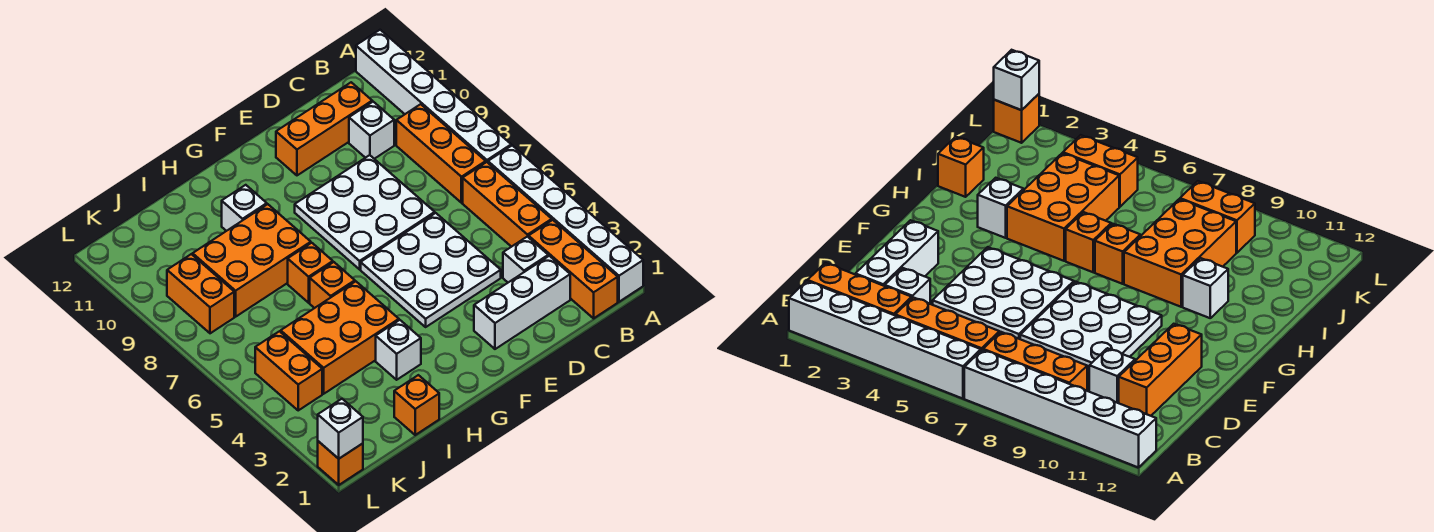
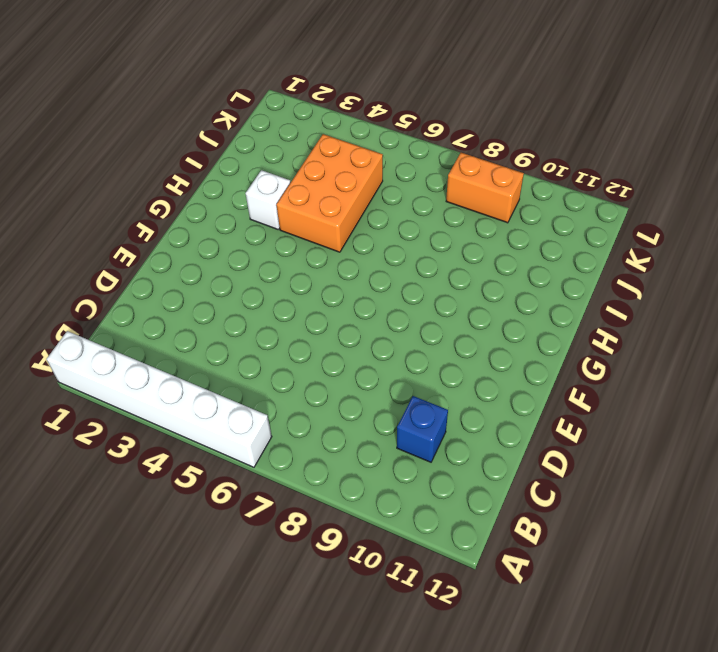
blue 1x1 brick [397,396,448,462] -> white 1x1 brick [349,102,394,159]
none -> white 1x6 brick [356,30,511,163]
none -> orange 1x3 brick [529,220,618,318]
none -> orange 1x3 brick [463,162,552,247]

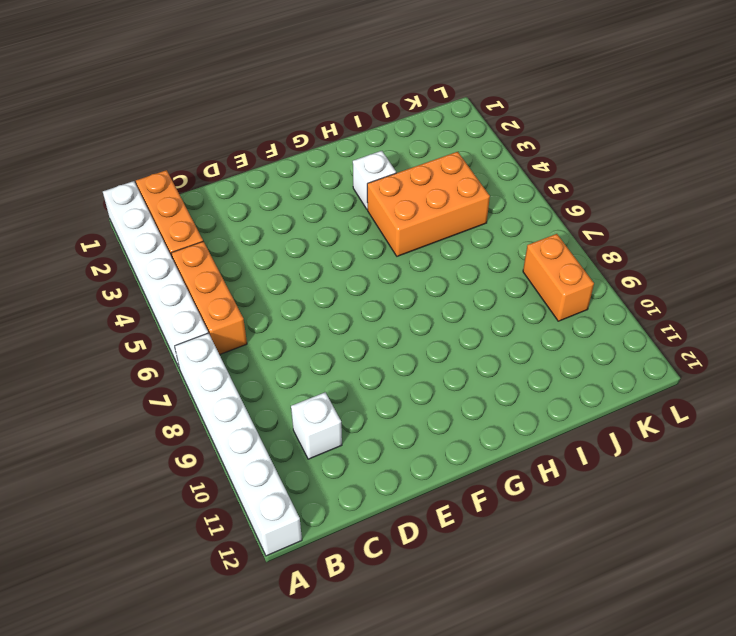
none -> orange 1x3 brick [396,104,486,203]
none -> white 1x3 brick [474,256,570,349]
none -> white 1x1 brick [503,237,548,282]

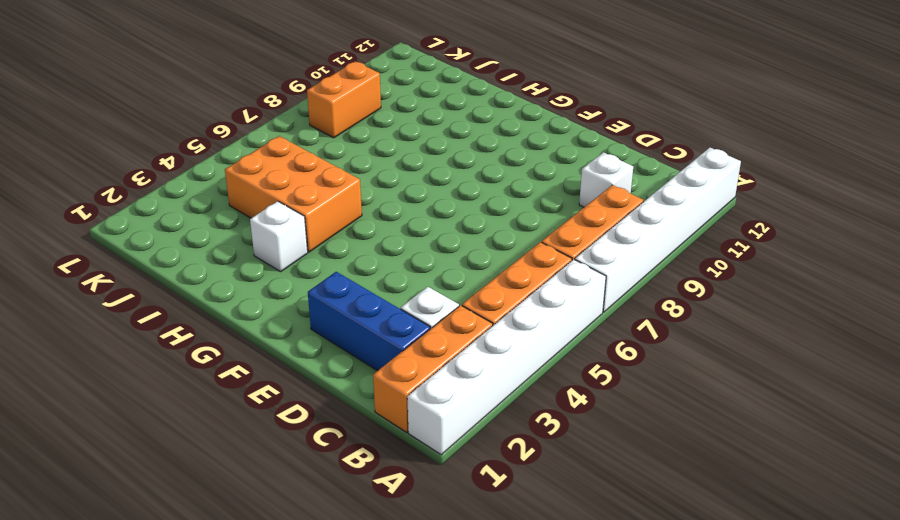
blue 1x3 brick [308,272,430,371] -> white 1x3 brick [474,256,570,349]
none -> orange 1x3 brick [276,82,372,175]
none -> white 3x3 plate [361,213,501,327]
none -> white 3x3 plate [295,155,435,269]

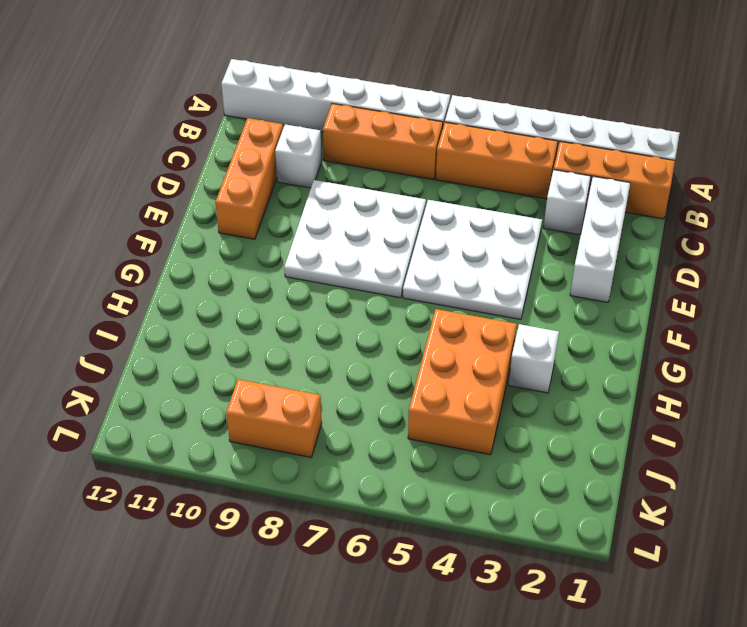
none -> orange 1x1 brick [310,262,355,308]
none -> orange 1x1 brick [288,243,333,303]
none -> orange 2x3 brick [193,204,311,317]

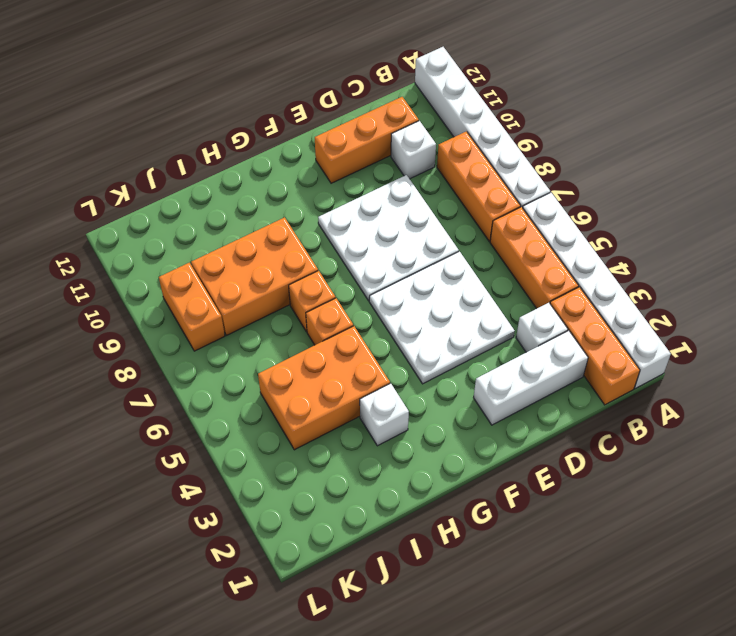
none -> white 1x1 brick [222,185,267,231]
none -> orange 1x1 brick [394,375,439,435]
none -> orange 1x2 brick [255,331,322,410]

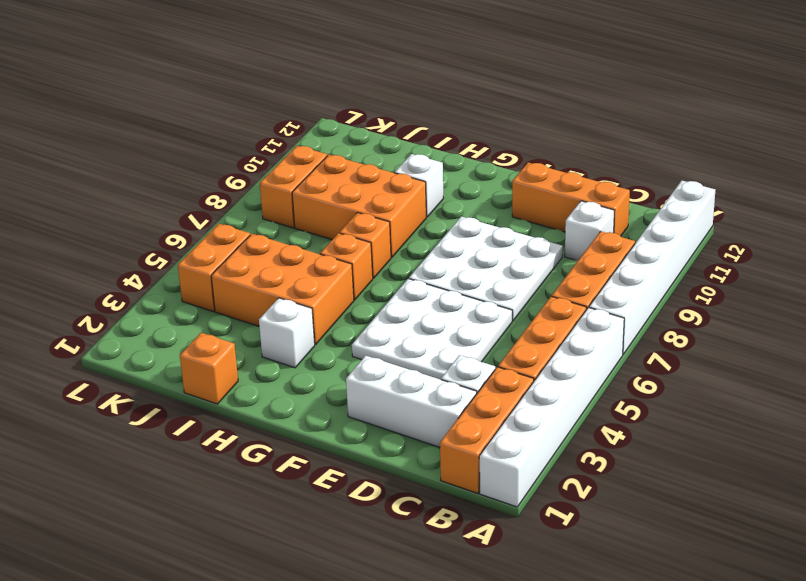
none -> orange 1x1 brick [318,441,363,485]
none -> white 1x1 brick [318,399,363,459]

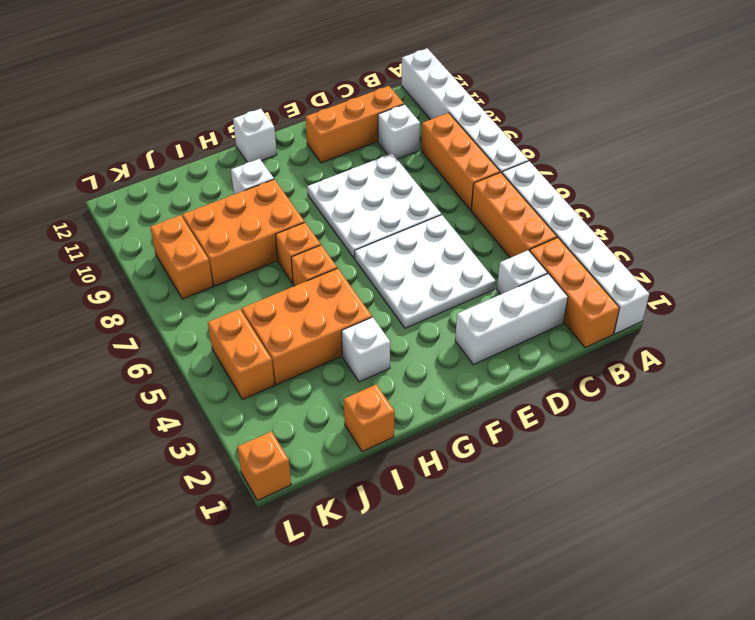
white 1x1 brick [233,109,277,162] -> white 1x1 brick moved to [318,399,363,459]

